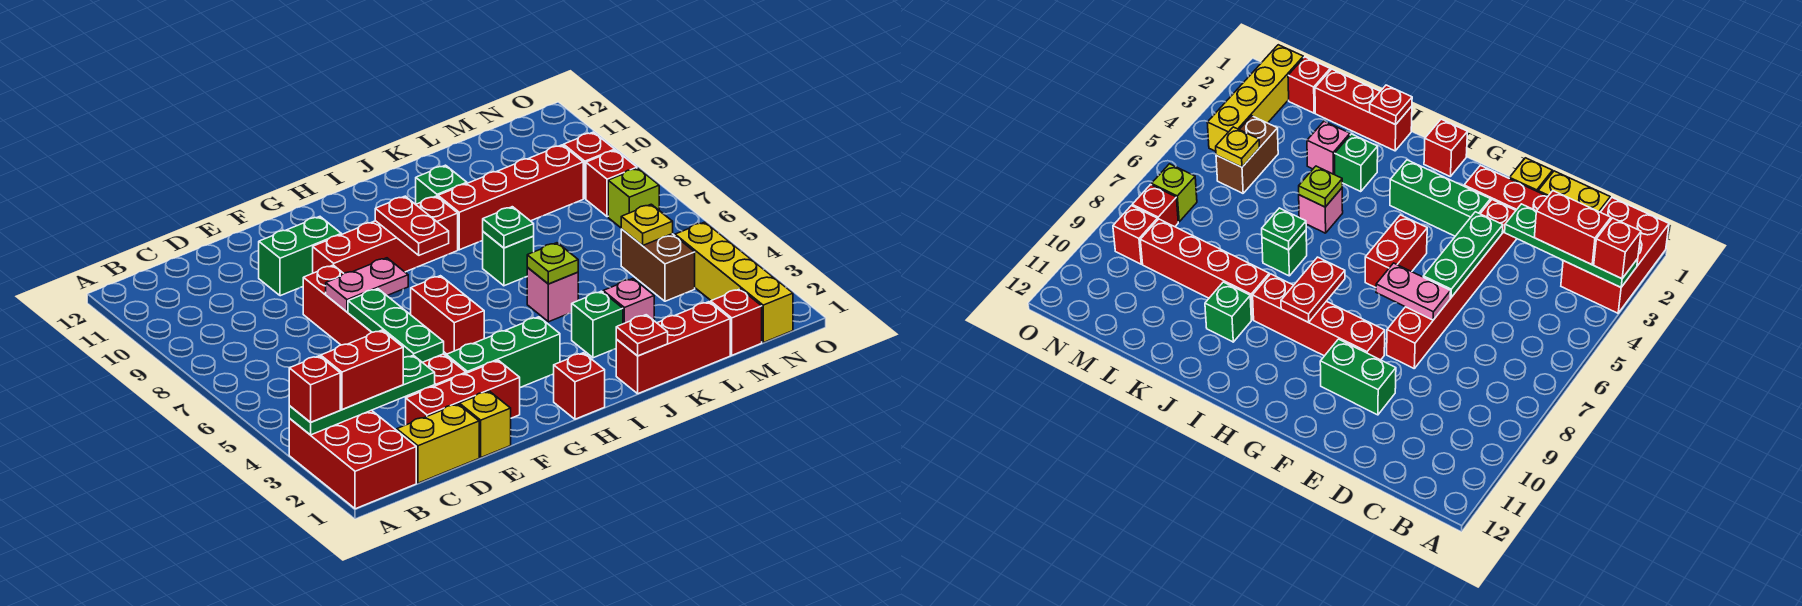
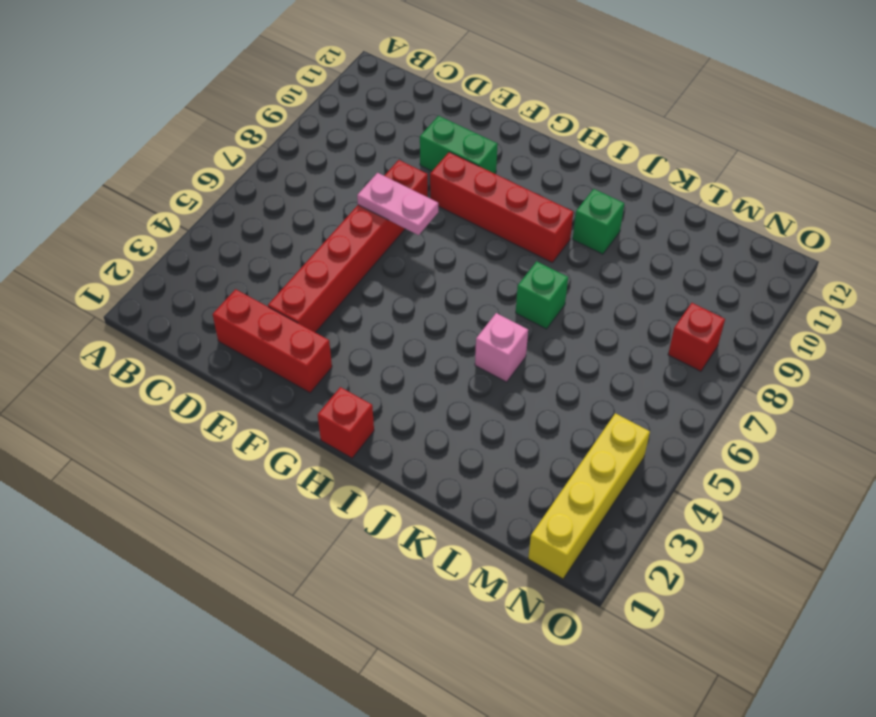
none -> red 2x3 brick [289,410,416,509]
none -> yellow 1x2 brick [397,404,479,483]
none -> yellow 1x1 brick [459,391,511,457]
none -> green 1x3 brick [446,317,560,387]

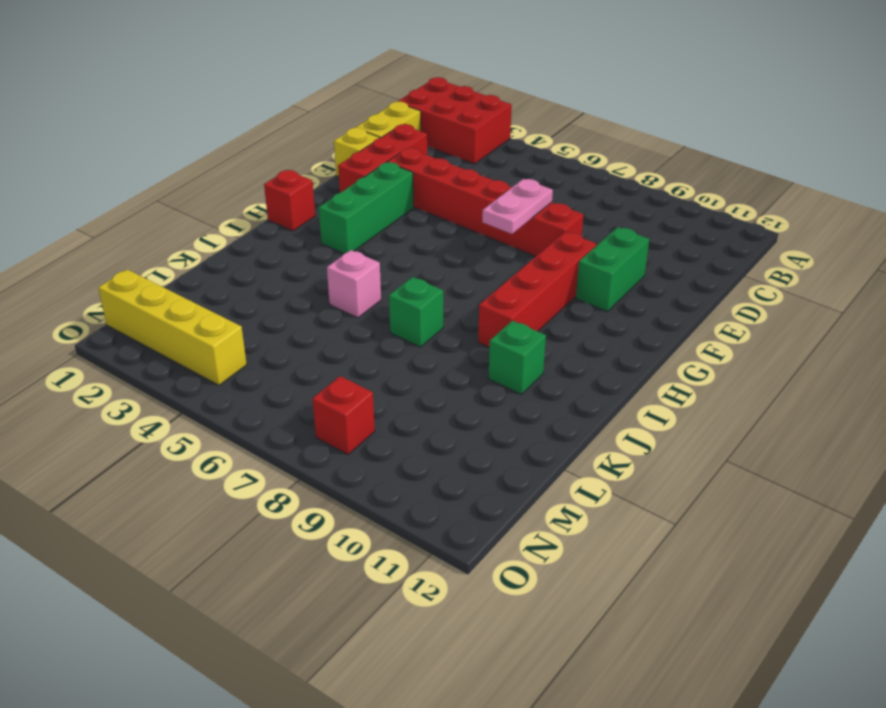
none -> red 1x2 brick [411,276,484,354]
none -> red 1x3 brick [616,302,730,394]
none -> green 1x1 brick [572,291,623,358]
none -> red 1x4 brick [438,145,583,250]

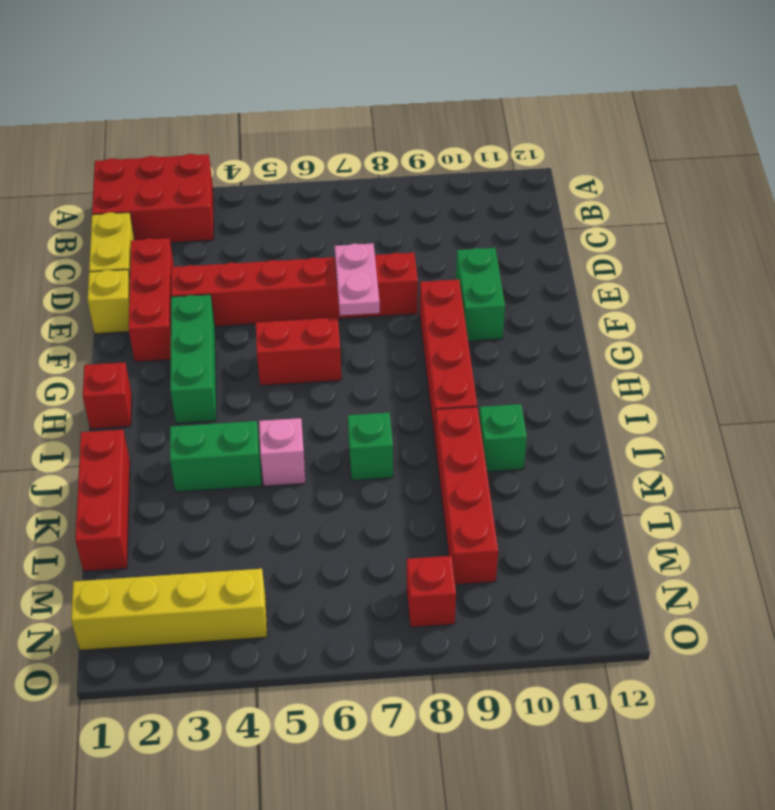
green 1x2 brick [170,421,262,492] -> green 1x1 brick [572,291,623,358]
none -> pink 1x1 brick [603,279,654,324]
none -> red 1x1 brick [711,289,762,355]
none -> brown 1x2 brick [621,229,695,301]
none -> lime 1x1 brick [608,168,659,228]

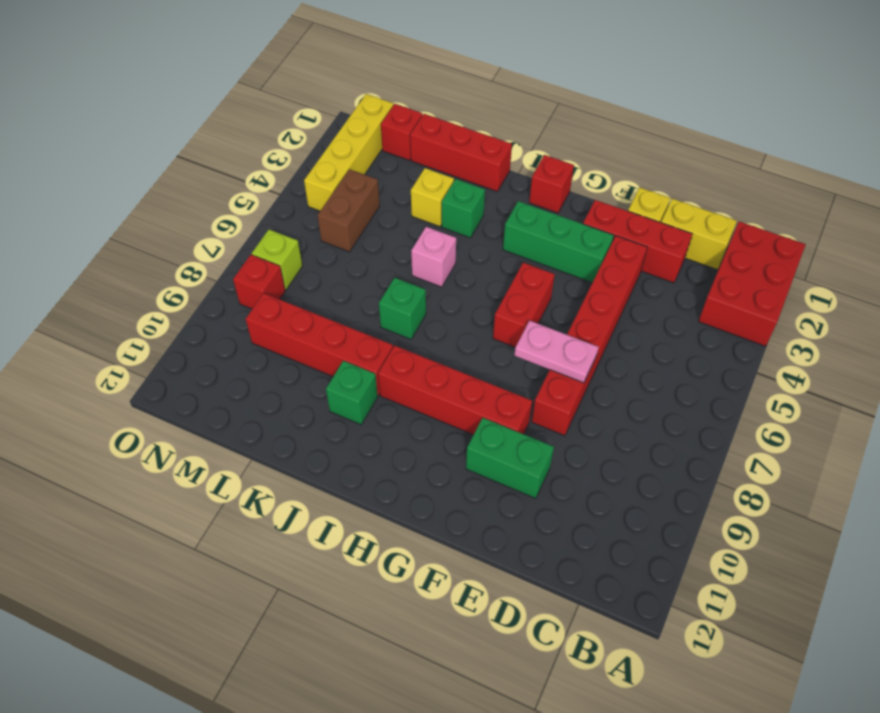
yellow 1x1 brick [411,168,454,227] -> pink 1x1 brick [603,279,654,324]
none -> red 1x1 brick [564,132,615,199]
none -> green 1x4 plate [289,355,435,435]
none -> green 1x3 plate [348,289,444,362]
none -> red 1x2 plate [375,196,449,255]

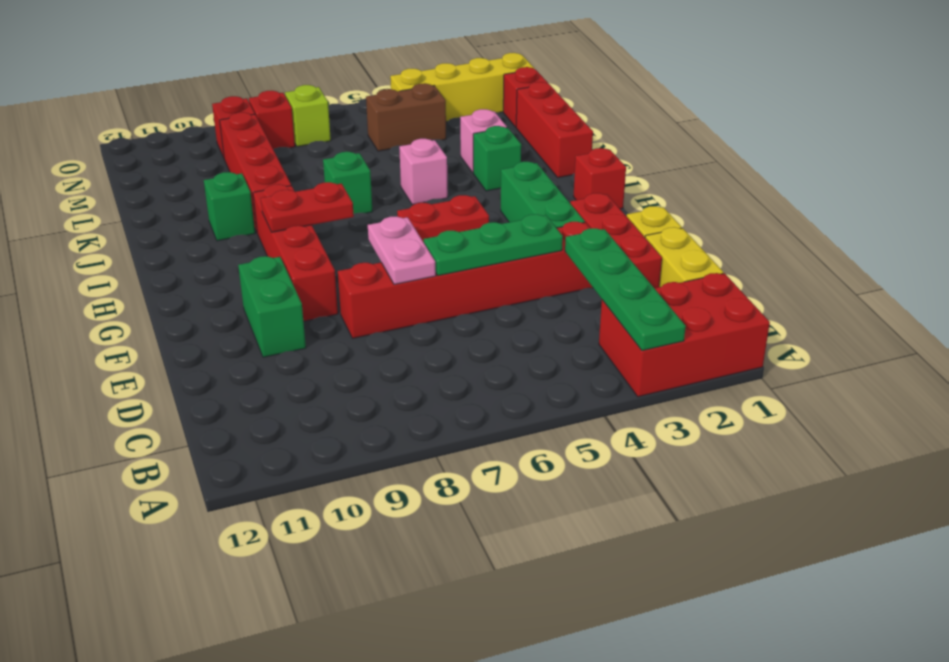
none -> red 1x1 plate [616,315,668,356]
none -> lime 1x1 plate [527,243,578,284]
none -> green 1x1 plate [483,207,534,248]
none -> yellow 1x1 plate [621,204,673,246]

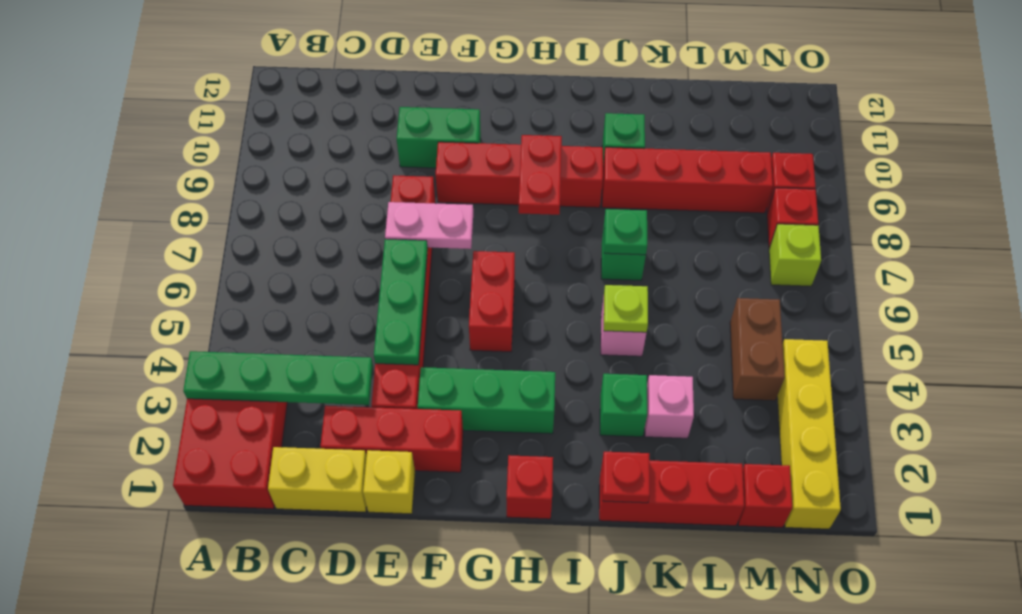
none -> yellow 1x1 plate [621,204,673,246]
none -> red 1x1 brick [289,356,340,422]
none -> red 1x2 brick [321,330,403,409]

